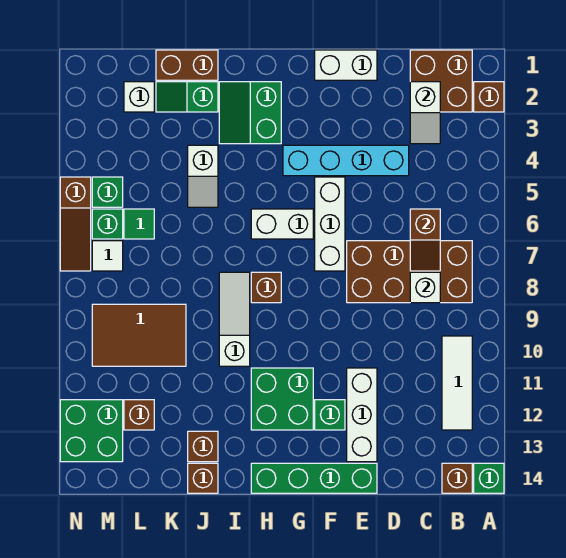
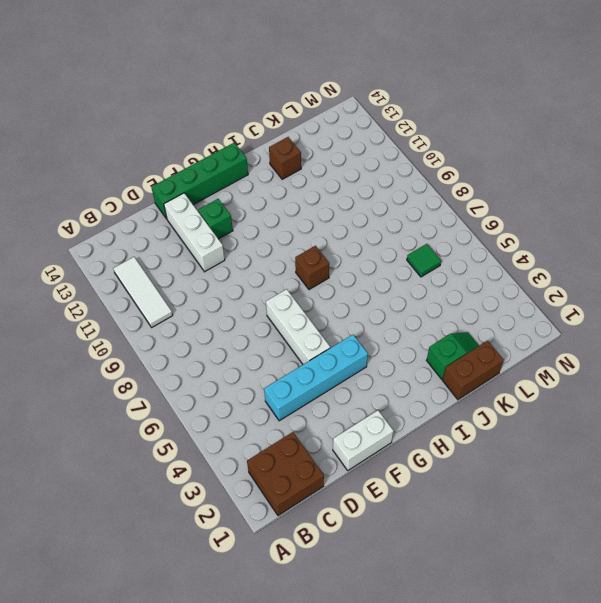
none -> brown 1x1 brick [474,82,504,112]
none -> green 1x1 brick [474,463,504,493]
none -> brown 2x4 brick [347,241,472,303]
none -> brown 1x1 brick [442,463,472,493]

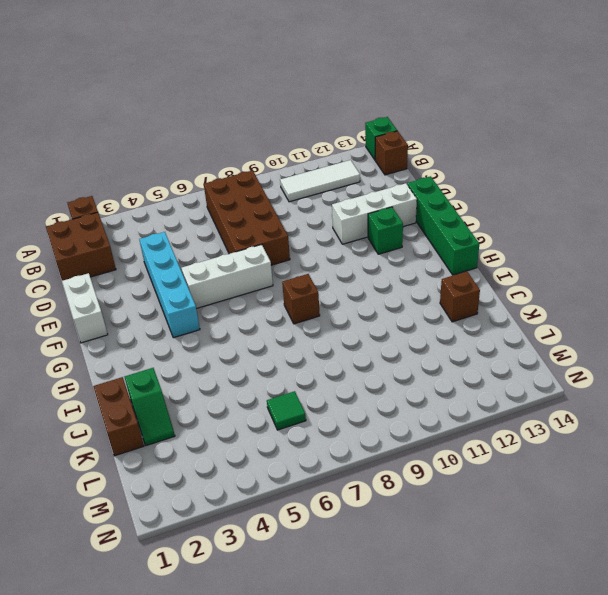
none -> white 1x2 brick [251,209,313,239]
none -> green 2x2 brick [251,368,313,430]
none -> green 2x2 slope [219,82,281,144]
none -> white 1x3 slope [219,272,250,366]

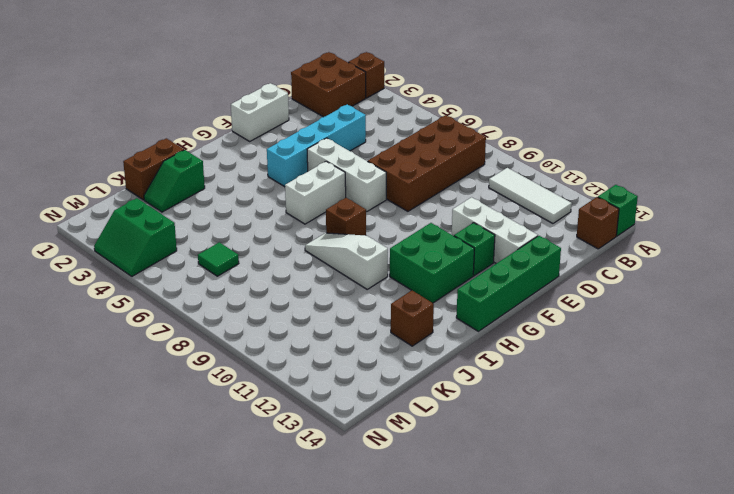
green 2x2 slope [94,198,177,276] -> green 2x2 slope moved to [219,82,281,144]
none -> white 1x2 slope [188,145,218,207]
none -> brown 1x1 brick [188,463,218,493]
none -> brown 2x3 tile [92,304,186,366]
none -> white 1x1 brick [124,82,154,112]

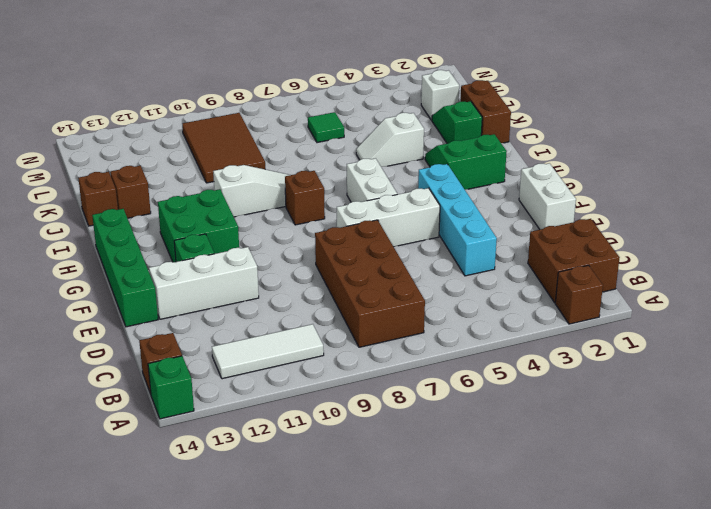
none -> brown 1x1 brick [124,400,154,430]
none -> green 1x1 brick [92,177,123,207]
none -> green 1x1 brick [92,209,123,239]
none -> white 1x1 tile [92,241,123,271]

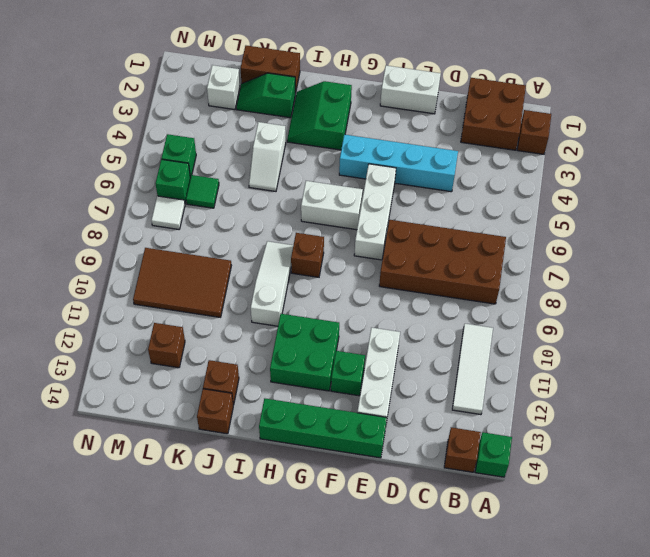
none -> green 2x2 brick [60,400,123,462]
none -> brown 1x3 slope [60,177,91,271]
none -> white 1x2 slope [410,82,440,144]
none -> brown 1x2 slope [410,209,440,271]

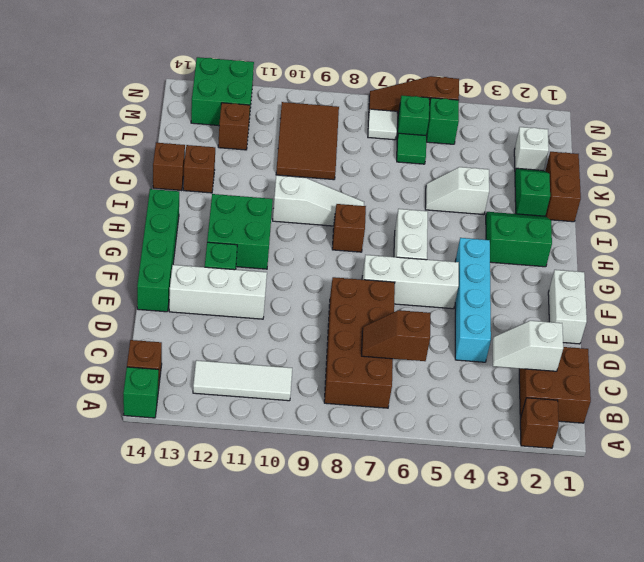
none -> white 1x1 brick [410,272,440,303]

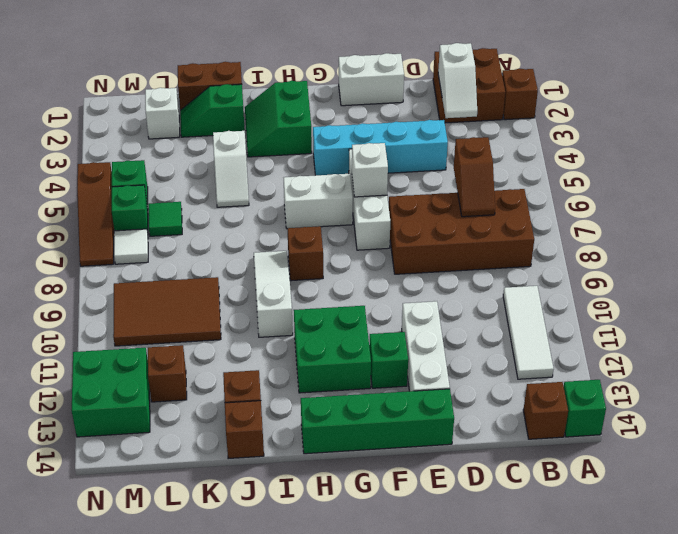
white 1x1 brick [352,143,388,197] -> white 1x1 brick moved to [410,272,440,303]

